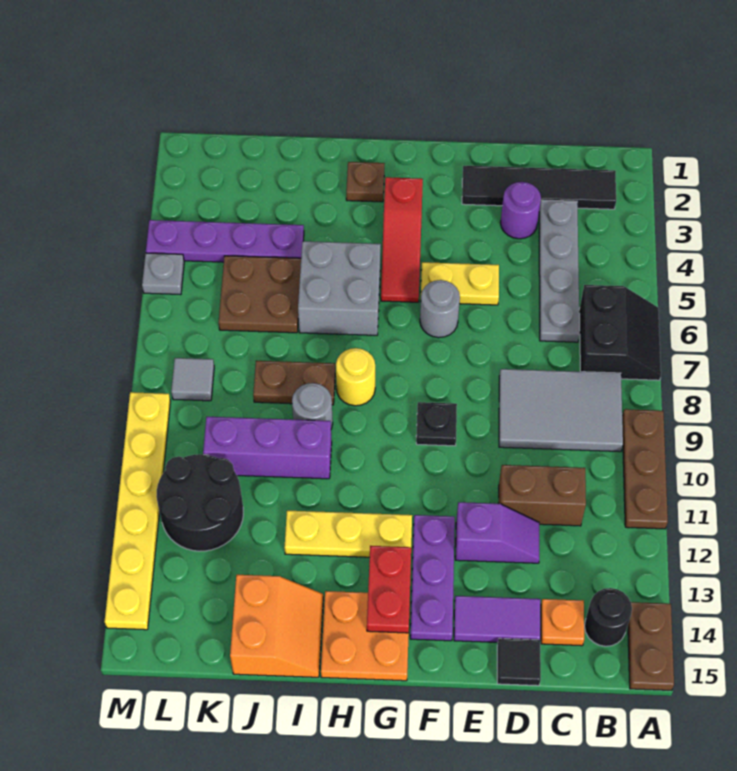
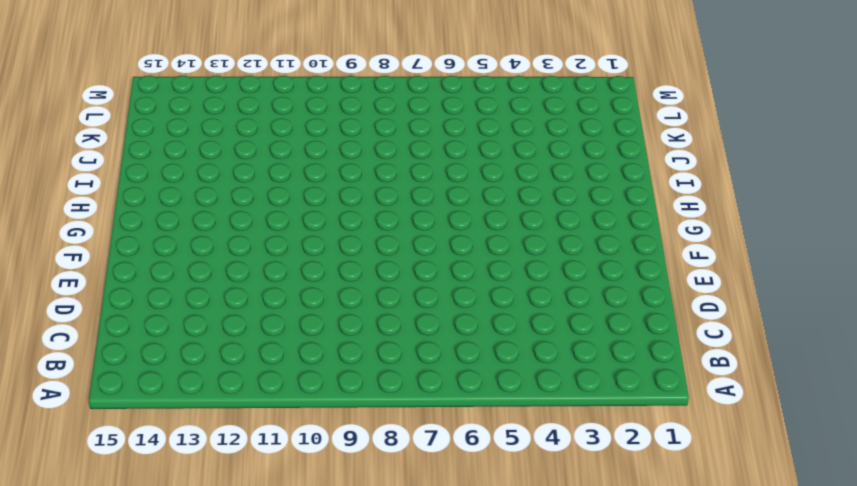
none -> black 2x2 slope [579,285,661,380]
none -> brown 1x3 plate [622,409,668,529]
none -> brown 1x2 plate [628,602,674,690]
none -> black 1x4 tile [462,166,616,209]

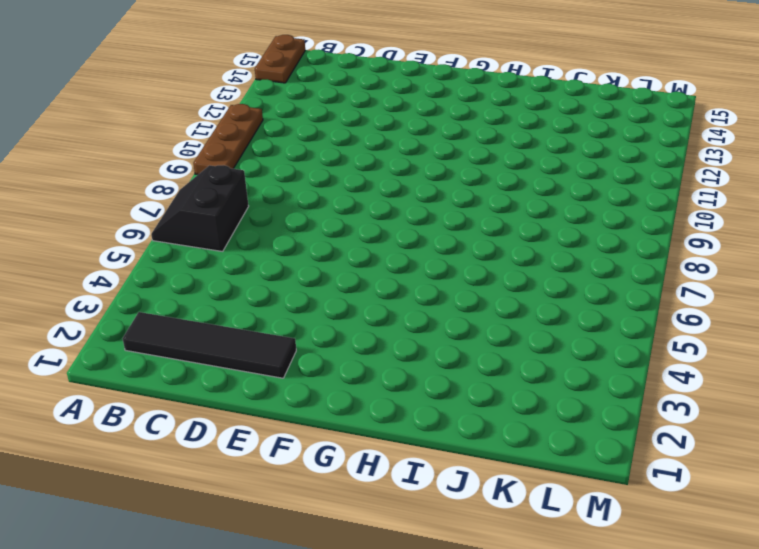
none -> grey 2x3 tile [499,369,623,452]
none -> black 1x1 round brick [585,588,632,646]
none -> grey 1x4 plate [539,200,580,342]
none -> brown 1x2 brick [498,465,586,526]

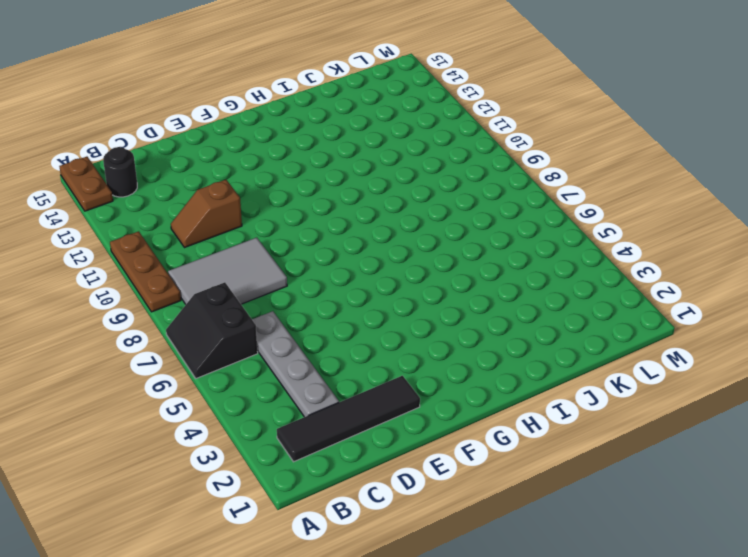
brown 1x2 slope [171,180,242,248] -> brown 1x2 brick [498,465,586,526]
none -> orange 1x1 plate [541,599,584,646]
none -> purple 1x1 round brick [501,182,541,239]
none -> purple 1x2 slope [455,502,539,563]
none -> purple 1x2 tile [454,596,540,642]

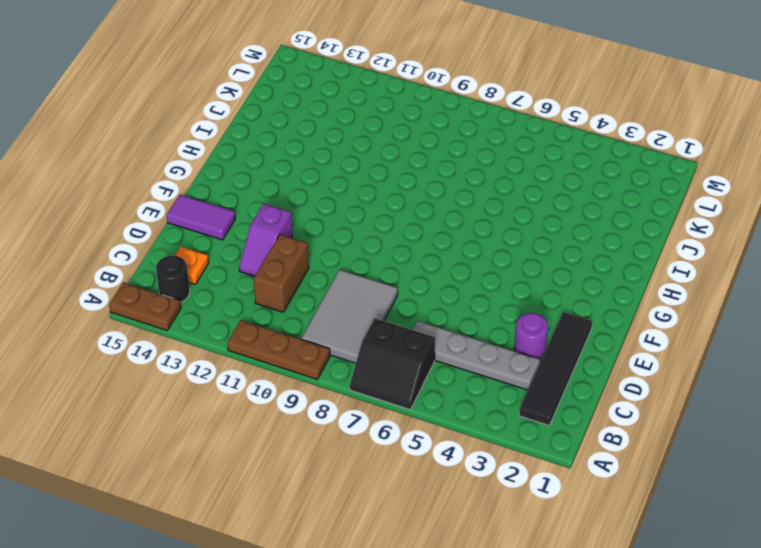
purple 1x2 tile [167,195,235,240] -> purple 1x2 tile turned to [454,596,540,642]
none -> black 1x1 tile [497,638,541,686]
none -> yellow 1x2 plate [421,262,499,305]
none -> grey 1x1 round brick [420,280,460,338]
none -> black 1x1 plate [416,402,457,446]

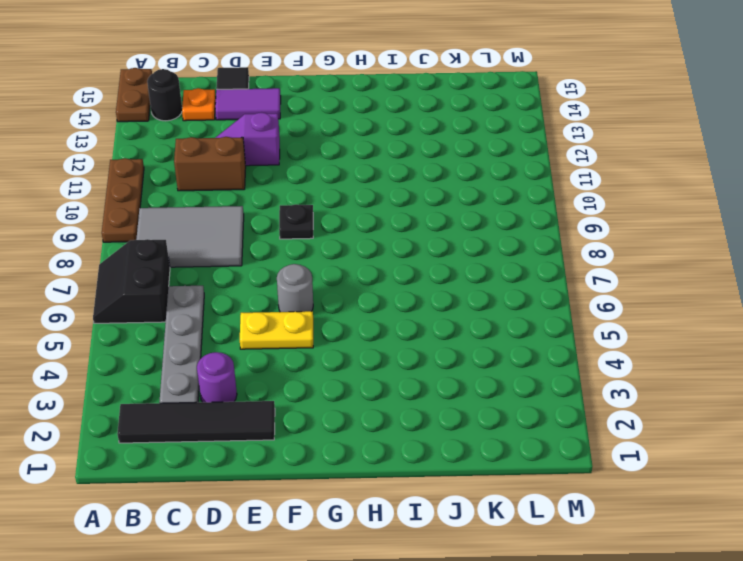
none -> purple 1x3 plate [410,515,455,641]
none -> red 1x3 slope [381,177,423,302]
none -> yellow 1x3 plate [284,511,412,557]
none -> orange 2x2 plate [321,591,409,681]

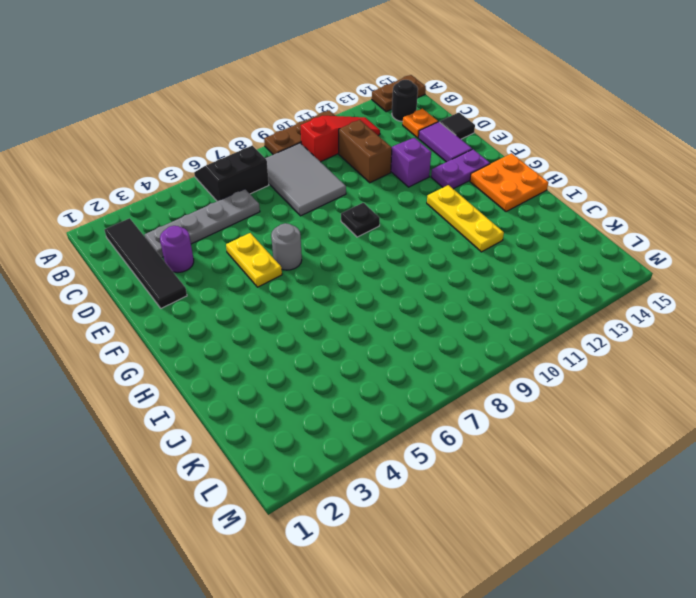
red 1x3 slope [300,116,380,162] -> red 1x3 slope moved to [381,177,423,302]
purple 1x2 plate [431,149,490,189] -> purple 1x3 plate [410,515,455,641]
none -> brown 1x1 plate [346,162,385,202]
none -> grey 2x2 brick [298,241,381,335]
none -> yellow 1x1 round brick [336,348,375,406]
none -> brown 1x2 plate [253,361,335,405]

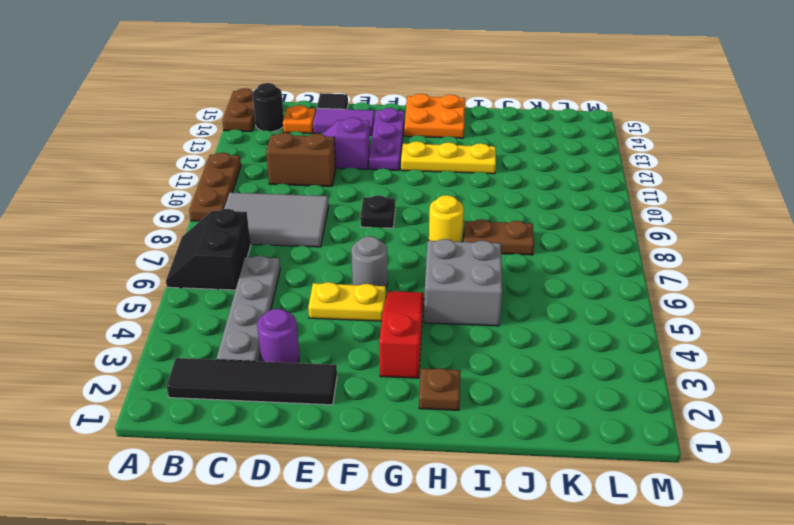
none -> grey 1x1 round brick [292,383,333,429]
none -> purple 1x3 brick [203,417,332,479]
none -> orange 2x2 slope [230,575,323,677]
none -> purple 1x4 plate [146,220,304,262]

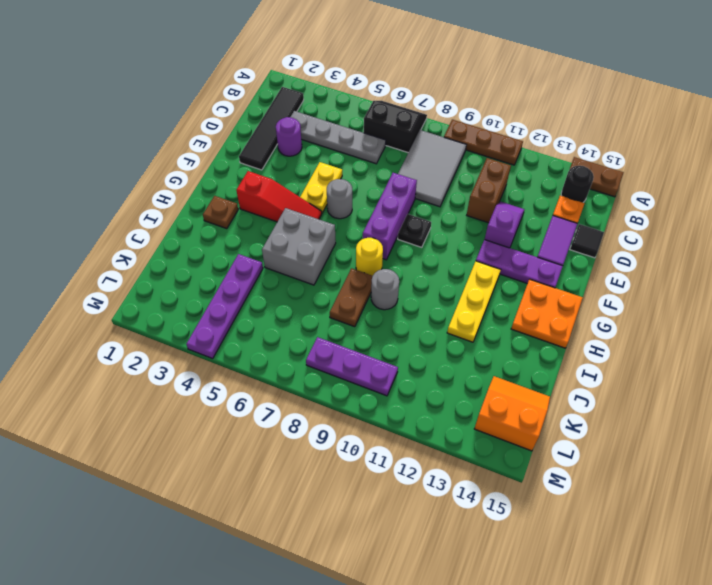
purple 1x3 brick [363,173,417,260] -> purple 1x3 brick moved to [203,417,332,479]
orange 2x2 slope [474,376,550,451] -> orange 2x2 slope moved to [230,575,323,677]
purple 1x3 plate [306,337,398,396] -> grey 1x1 tile [171,358,214,401]
none -> brown 2x2 plate [219,256,301,333]
none -> black 2x2 round brick [156,454,243,551]
none -> grey 1x1 plate [142,253,184,294]
none -> yellow 1x6 plate [104,392,170,630]

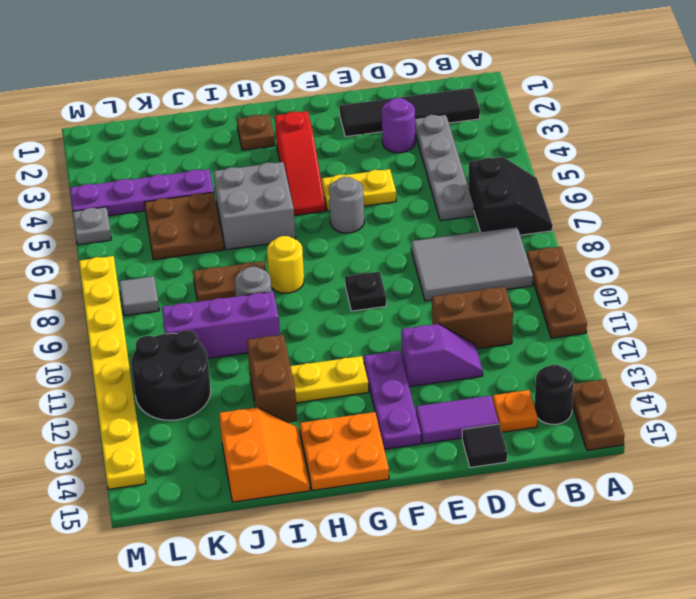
brown 1x2 brick [247,335,297,423] -> none
yellow 1x8 plate [79,256,146,489] -> yellow 1x6 plate [104,392,170,630]
none -> red 1x2 plate [367,546,411,633]

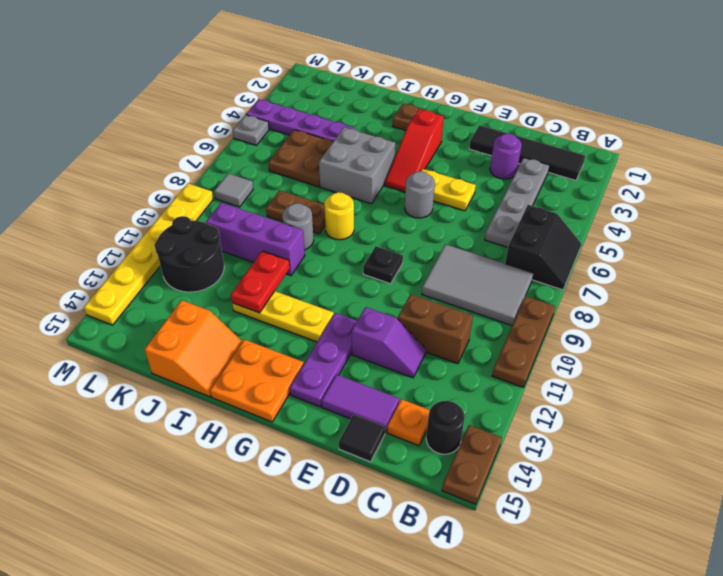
red 1x2 plate [231,251,290,313] -> red 1x2 plate moved to [367,546,411,633]

